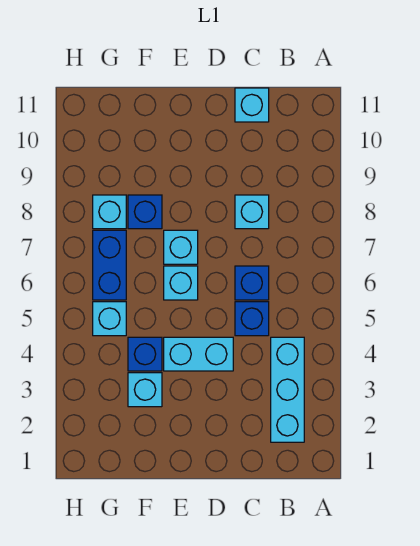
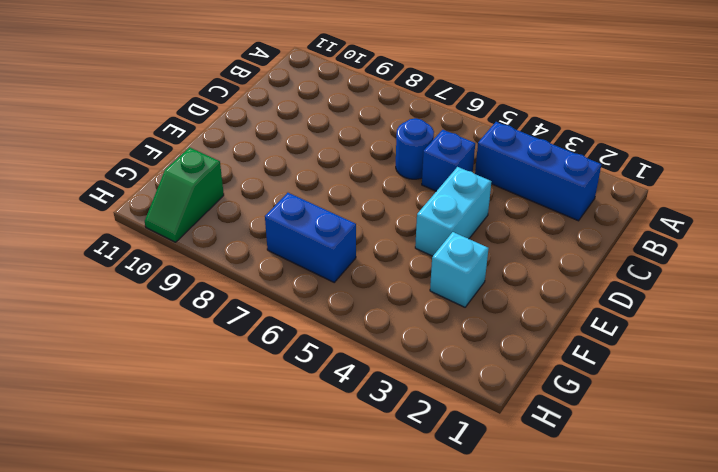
blue 1x3 brick [475,122,601,221] -> cyan 1x3 brick [271,337,304,442]
blue 1x1 round brick [396,118,434,179] -> blue 1x1 brick [235,266,269,300]
green 1x2 slope [145,147,224,242] -> none
none -> cyan 1x1 brick [235,195,269,229]
none -> cyan 1x1 brick [235,88,269,122]
none -> cyan 1x1 brick [164,266,198,300]

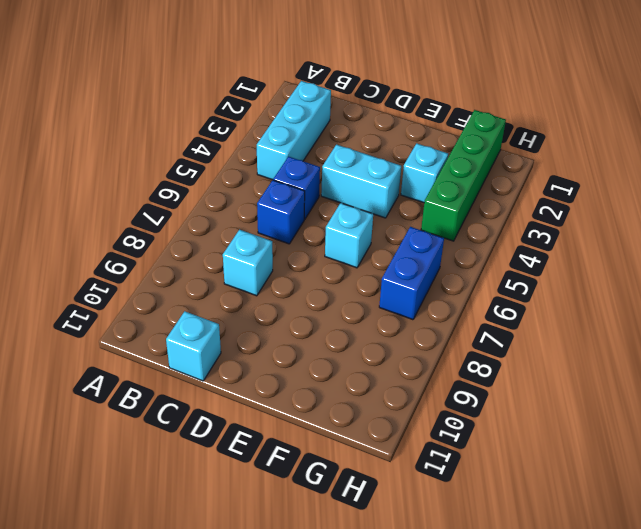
green 1x4 brick [421,110,506,241] -> none
none -> cyan 1x1 brick [164,230,198,264]
none -> blue 1x1 brick [128,337,162,371]
none -> blue 1x1 brick [128,195,162,229]

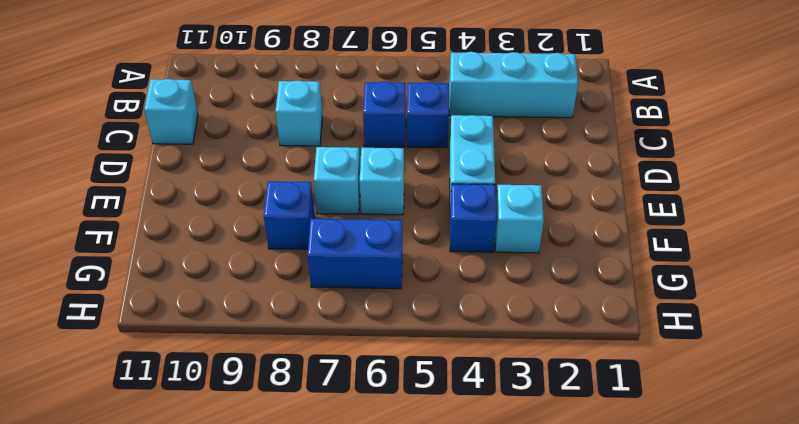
none -> cyan 1x1 brick [93,302,126,336]
none -> cyan 1x1 brick [93,195,126,229]

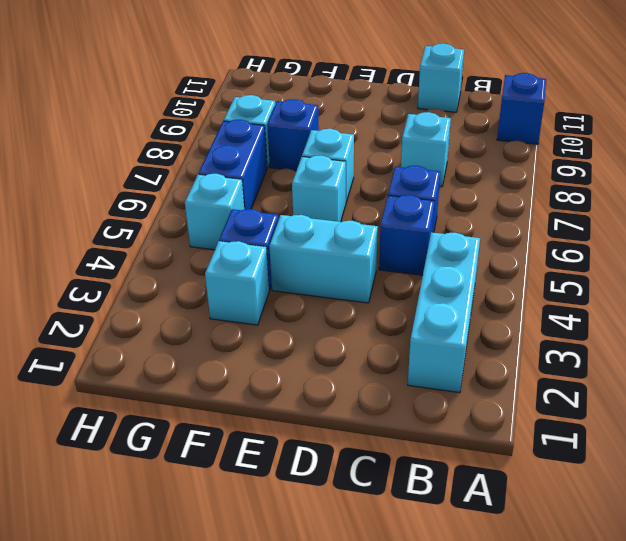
blue 1x1 brick [497,73,546,144] -> none

